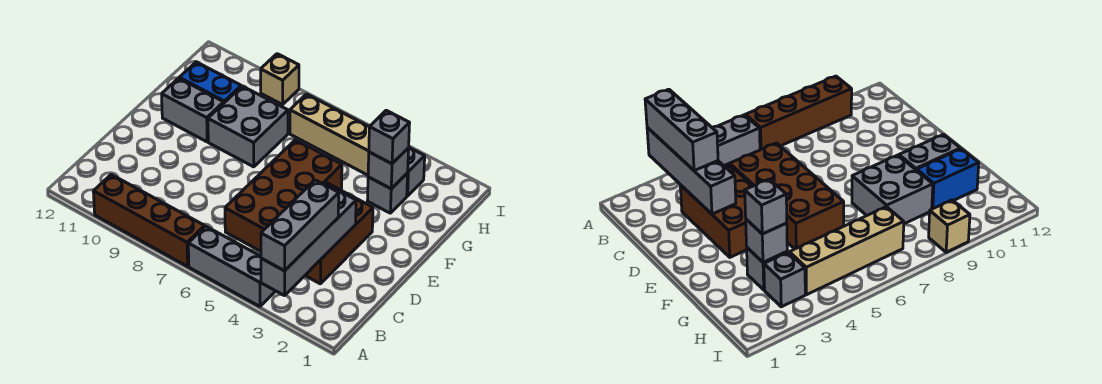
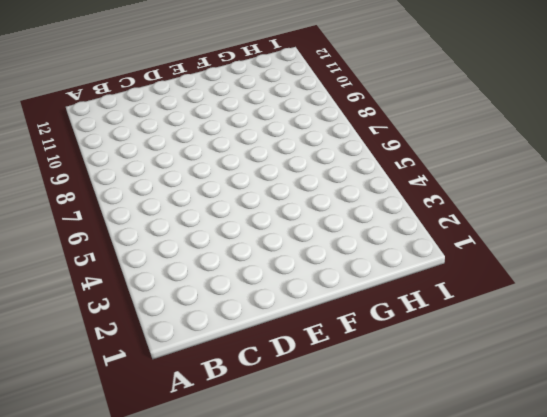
none -> grey 1x3 brick [188,226,275,306]
none -> brown 1x4 brick [93,175,205,266]
none -> brown 2x3 brick [305,182,373,284]

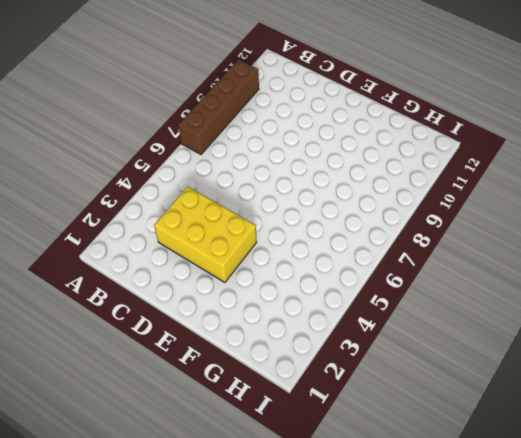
yellow 2x3 brick [154,187,257,282] -> brown 2x3 brick [305,182,373,284]
none -> grey 1x3 brick [188,226,275,306]
none -> brown 2x4 brick [225,140,342,251]
none -> grey 2x2 brick [208,86,288,167]

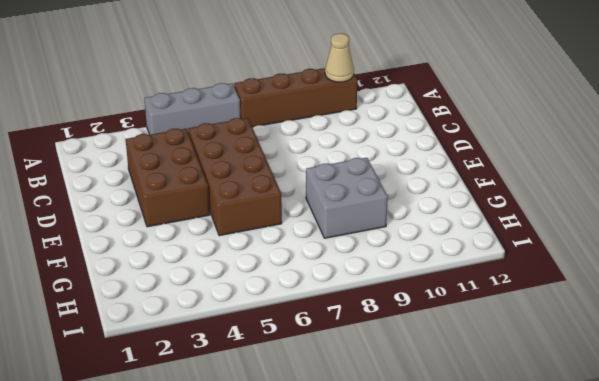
tan 1x1 cone [325,34,354,82] -> none
none -> grey 1x2 brick [162,78,224,142]
none -> grey 1x1 brick [367,173,408,213]
none -> blue 1x2 brick [179,62,241,103]

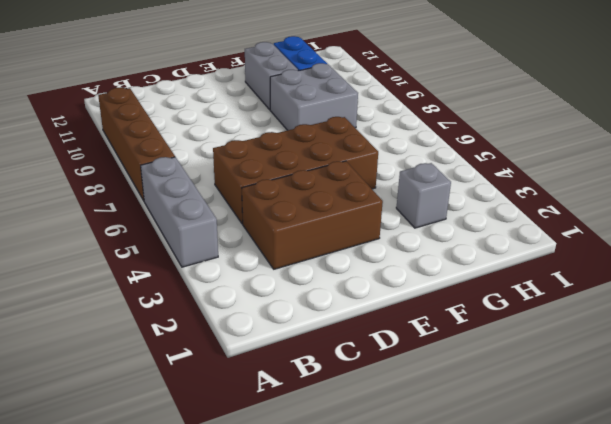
none -> grey 1x1 brick [407,148,425,196]
none -> tan 1x4 brick [290,94,369,175]
none -> tan 1x1 brick [261,54,299,105]

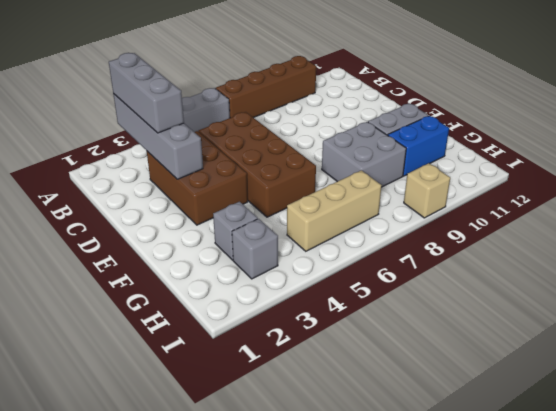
tan 1x3 brick [287,170,382,251] -> tan 1x4 brick [290,94,369,175]
none -> grey 1x1 brick [368,148,409,189]
none -> grey 1x1 brick [369,110,410,164]

